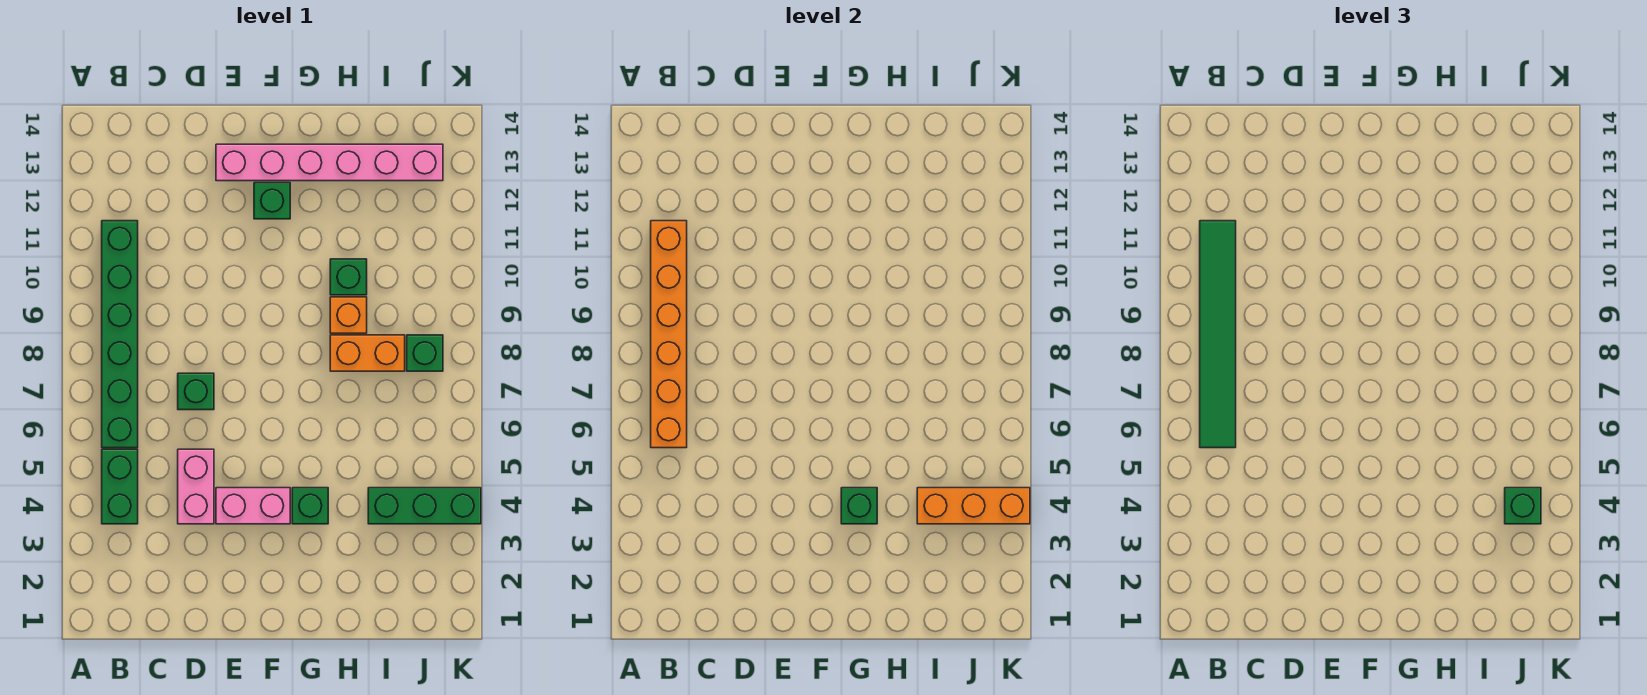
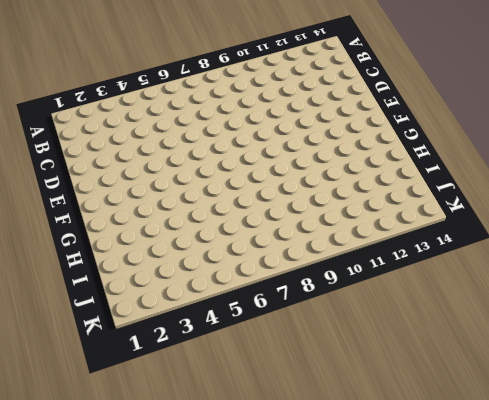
none -> green 1x2 brick [102,449,138,524]
none -> green 1x6 brick [102,221,138,448]
none -> pink 1x2 brick [178,449,214,524]

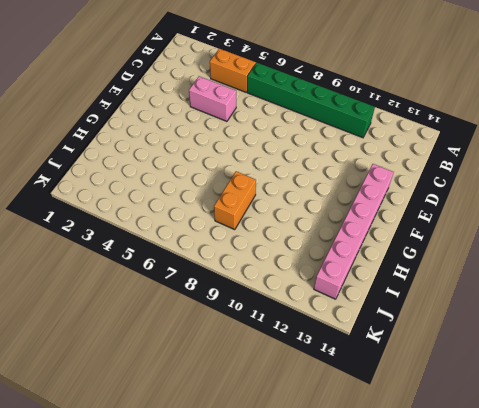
orange 1x2 brick [210,49,256,92] -> green 1x2 brick [102,449,138,524]
none -> green 1x1 brick [178,373,214,410]
none -> pink 1x2 brick [216,488,290,524]
none -> green 1x1 brick [254,183,290,219]

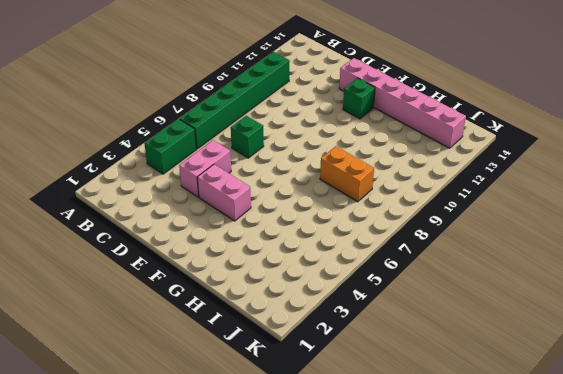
none -> green 1x1 brick [292,488,328,524]
none -> orange 1x1 brick [330,297,367,333]
none -> green 1x1 brick [330,259,367,295]

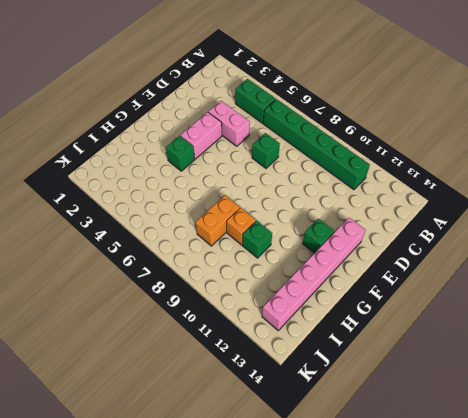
none -> green 1x3 brick [368,488,481,524]
none -> green 1x1 brick [407,335,443,371]
none -> orange 1x6 brick [651,221,687,448]

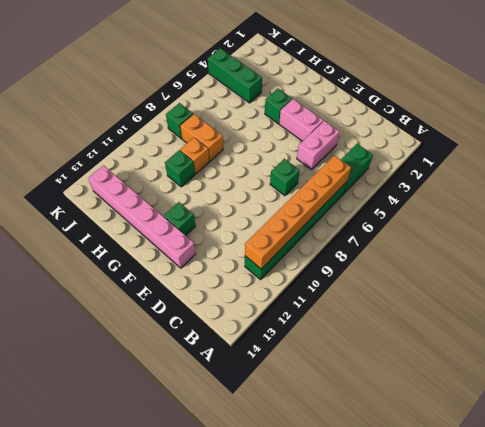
none -> green 1x1 brick [841,488,877,524]
none -> orange 1x3 brick [917,488,1030,524]
none -> green 1x6 tile [1200,221,1236,448]

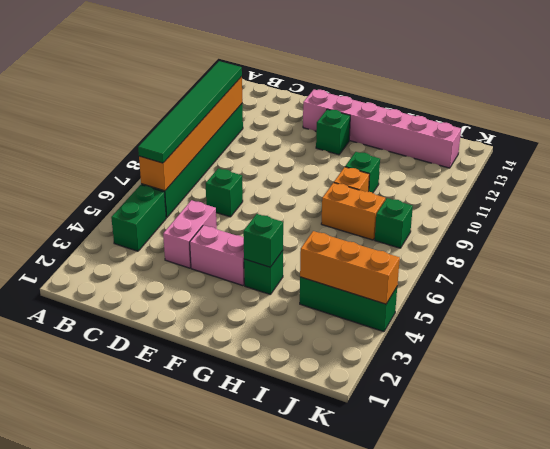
none -> green 1x1 brick [1505,488,1541,524]

